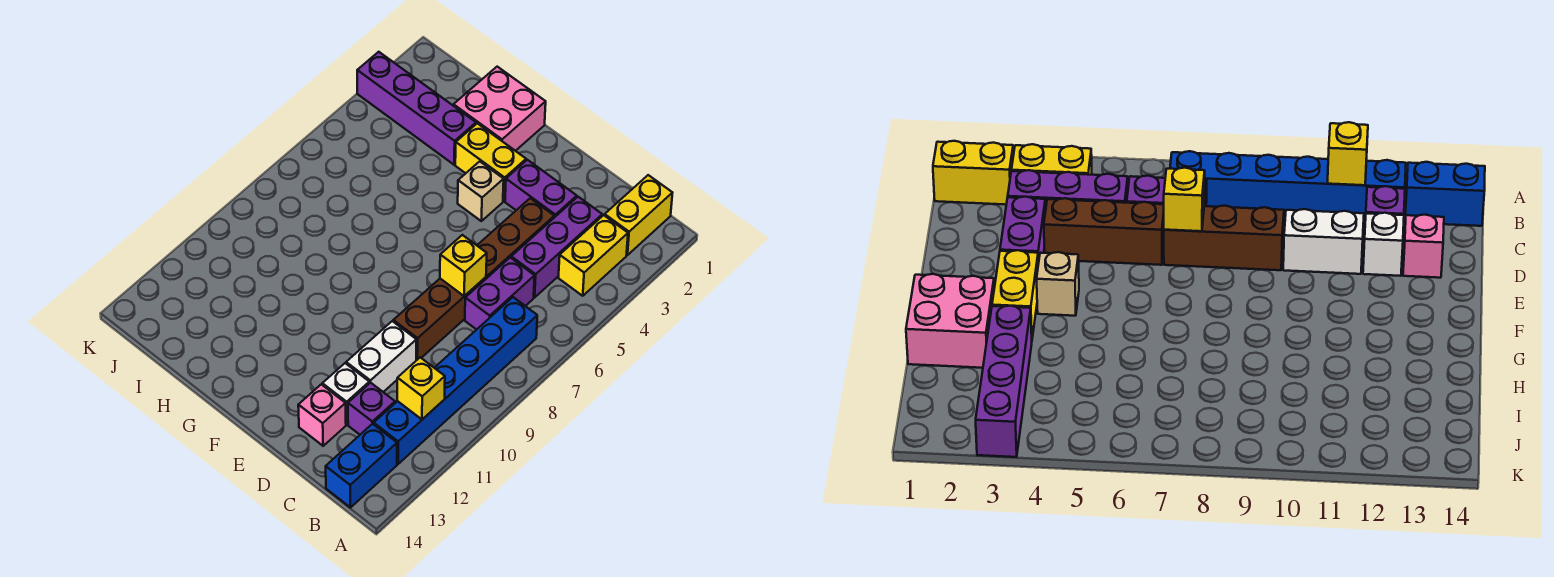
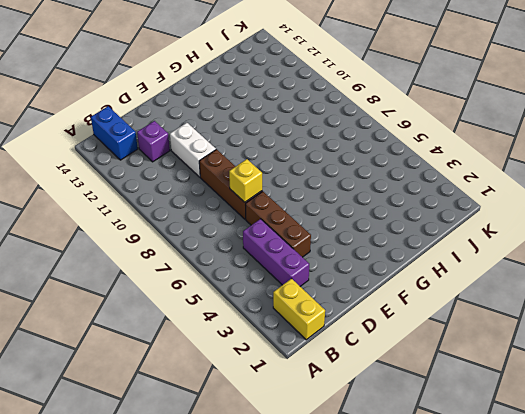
none -> yellow 1x2 brick [558,215,628,296]
none -> blue 1x6 brick [374,297,537,464]
none -> purple 1x2 brick [465,257,535,330]

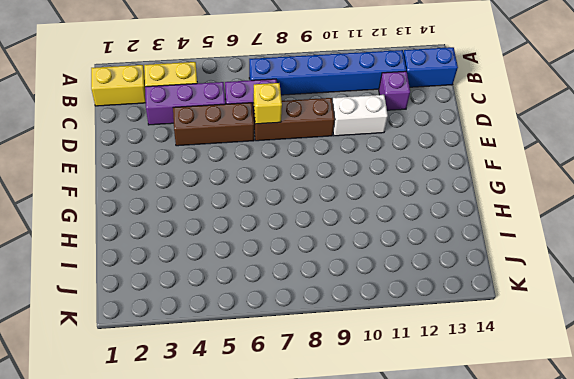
none -> purple 1x2 brick [505,160,577,218]
none -> white 1x1 brick [322,363,369,424]
none -> pink 1x1 brick [298,384,346,446]

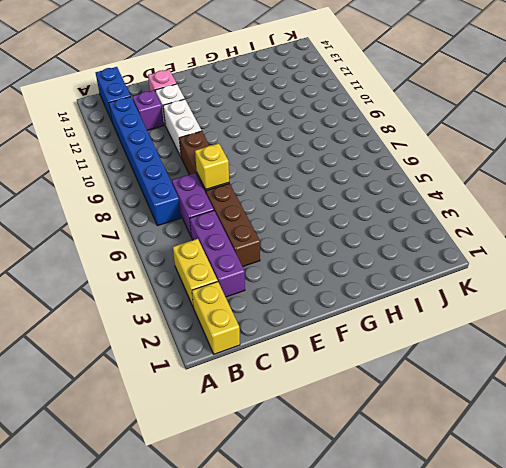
none -> purple 1x2 brick [505,160,577,218]
none -> yellow 1x2 brick [455,123,526,201]
none -> tan 1x1 brick [458,161,504,221]

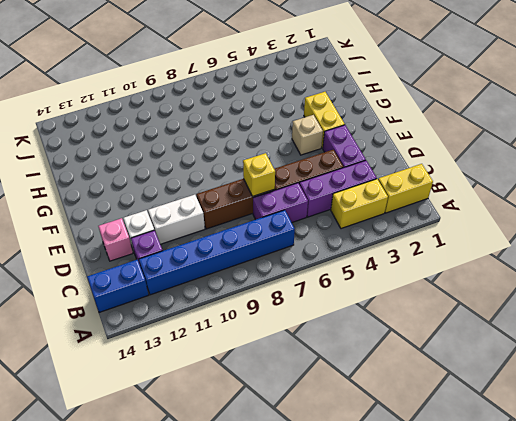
none -> pink 2x2 brick [453,67,546,151]
none -> purple 1x4 brick [357,52,476,165]
none -> yellow 1x1 brick [397,357,445,419]

